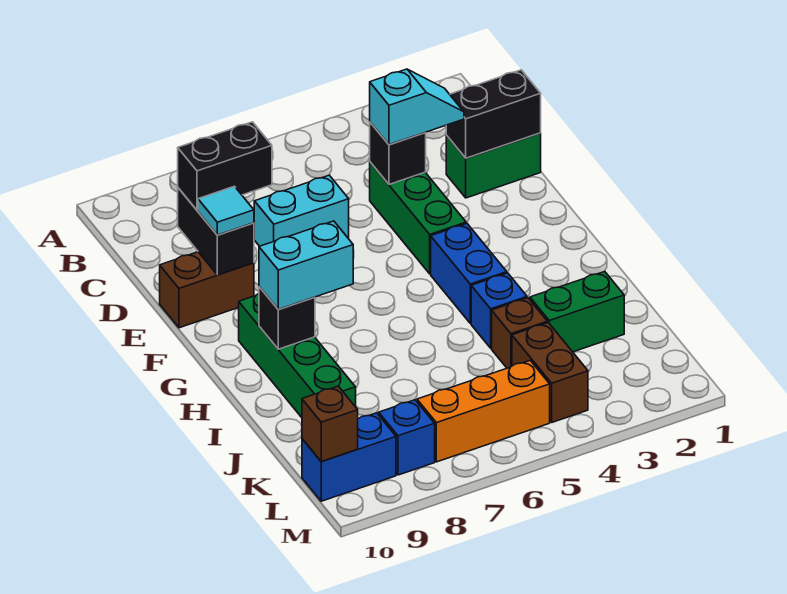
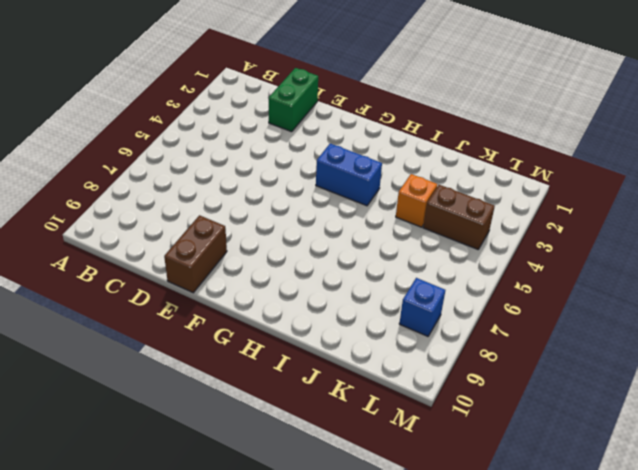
orange 1x1 brick [396,174,437,227] -> brown 1x1 brick [492,298,547,368]
none -> green 1x3 brick [370,162,466,274]
none -> cyan 1x2 brick [254,175,349,246]
none -> green 1x4 brick [239,294,356,417]

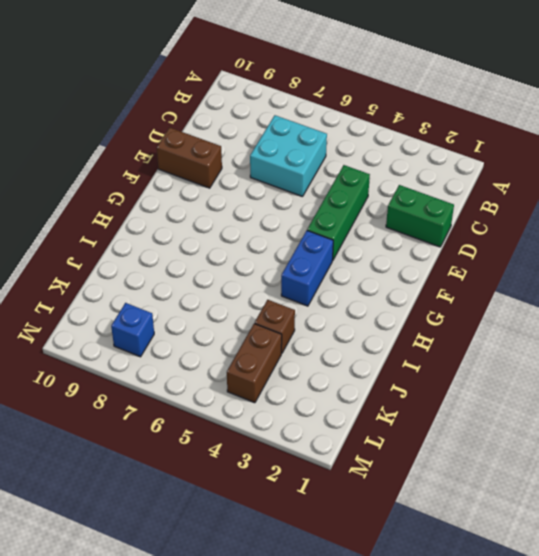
cyan 2x2 brick [250,115,327,197] -> cyan 1x2 brick [254,175,349,246]
none -> green 1x4 brick [239,294,356,417]
none -> blue 1x1 brick [471,273,527,348]
none -> green 1x2 brick [530,272,624,352]

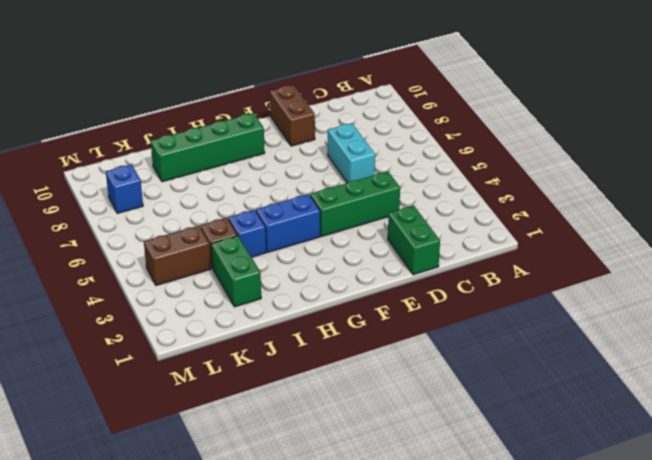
none -> orange 1x3 brick [417,361,550,462]
none -> blue 1x2 brick [302,413,396,501]
none -> black 1x2 brick [446,70,541,158]

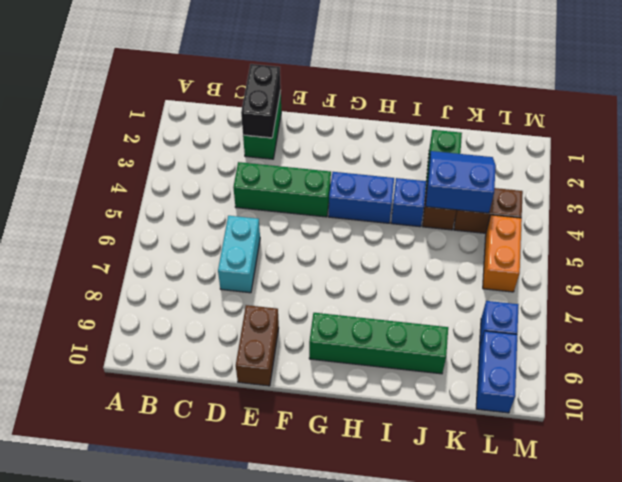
blue 2x2 slope [426,151,496,213] -> none
orange 1x2 brick [483,215,522,292] -> orange 1x3 brick [417,361,550,462]
none -> black 1x1 brick [370,122,426,184]
none -> black 1x2 brick [178,188,254,275]
none -> black 1x1 brick [259,287,315,349]

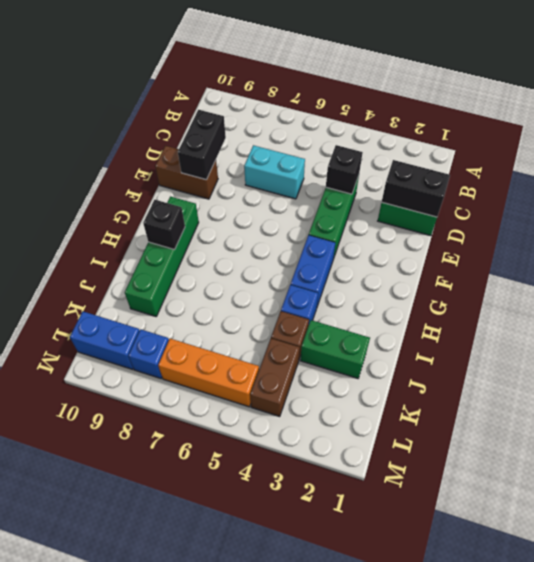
none -> brown 1x1 brick [302,386,358,461]
none -> cyan 1x2 slope [370,69,464,145]
none -> black 1x2 brick [178,122,272,210]

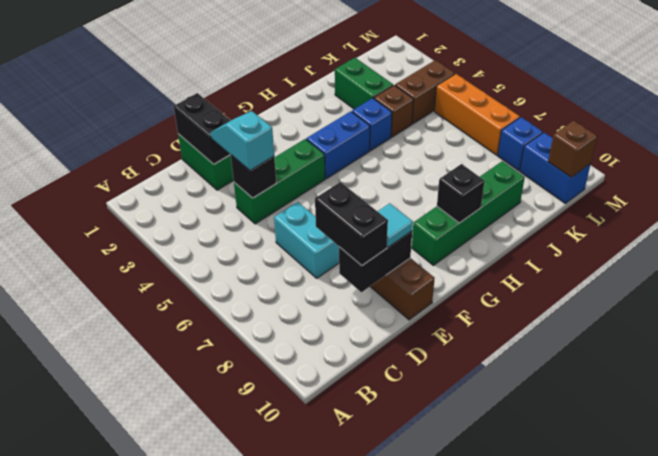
none -> cyan 1x2 brick [259,221,353,310]

